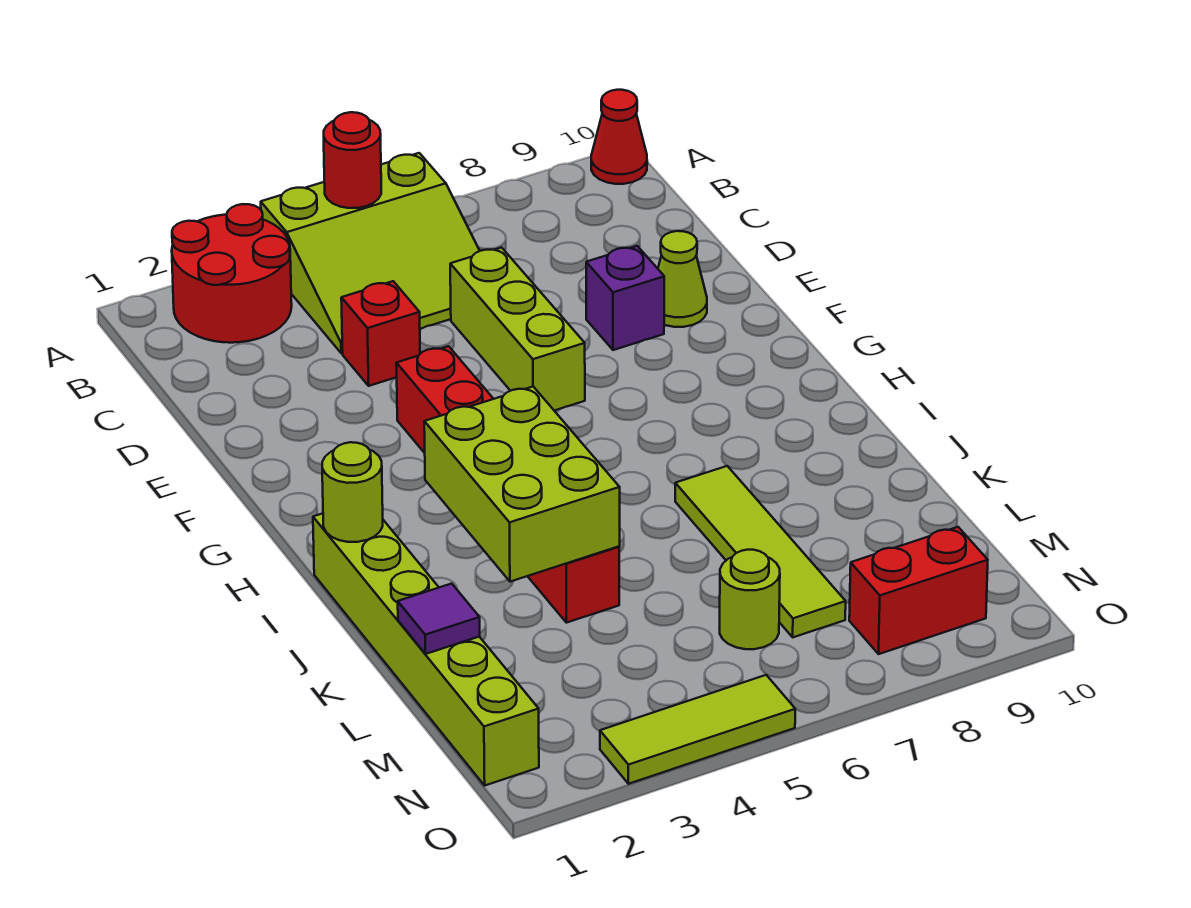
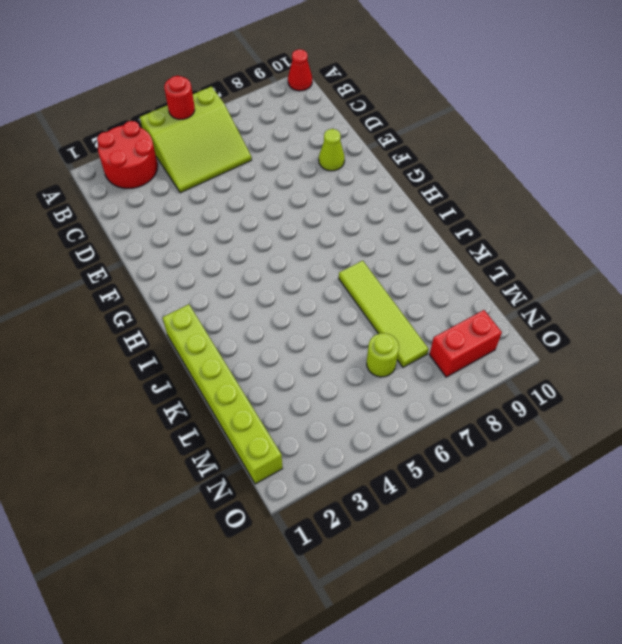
none -> red 1x1 brick [341,281,420,386]
none -> lime 1x3 brick [450,248,585,411]
none -> purple 1x1 brick [586,246,664,350]

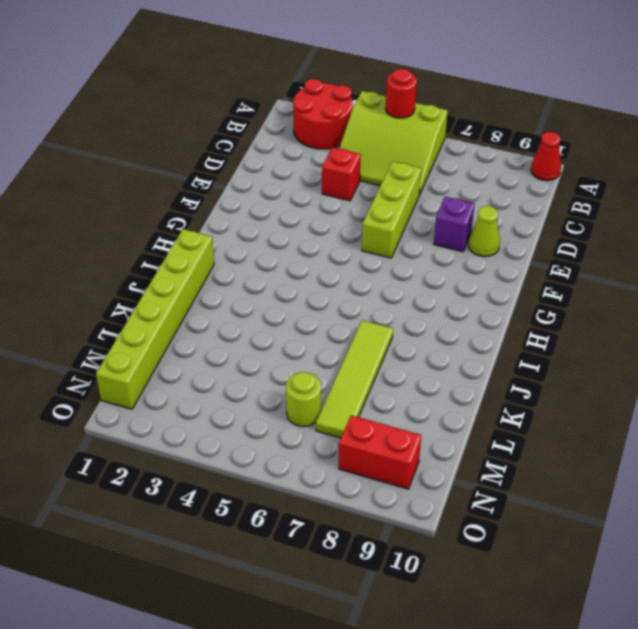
none -> red 1x6 brick [396,346,619,623]
none -> lime 1x3 tile [600,675,795,784]
none -> lime 1x1 round brick [322,442,383,542]

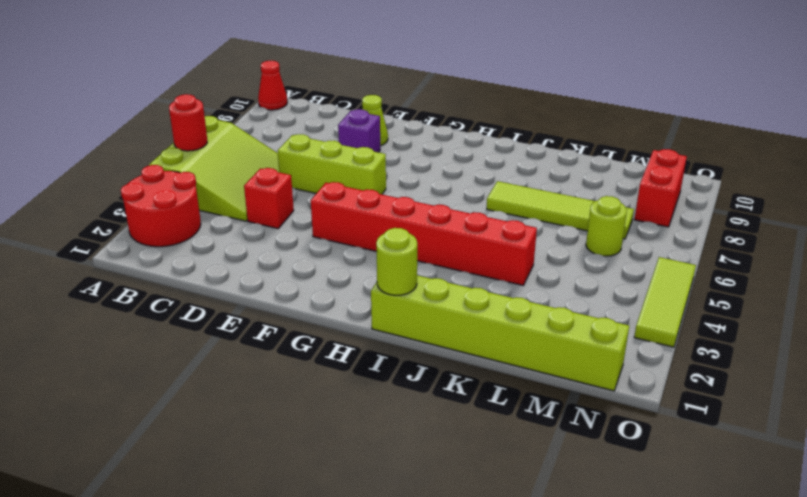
none -> lime 2x3 brick [424,387,620,582]
none -> purple 1x1 tile [398,584,480,654]

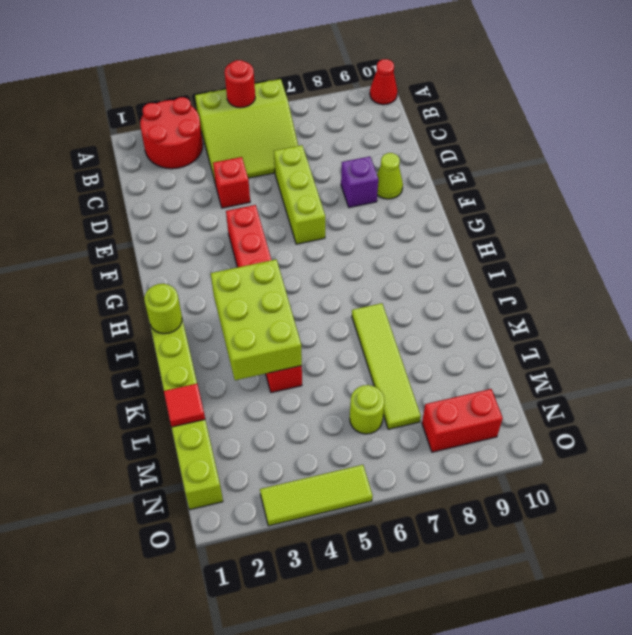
red 1x1 tile [164,384,205,427] -> purple 1x1 tile [398,584,480,654]

